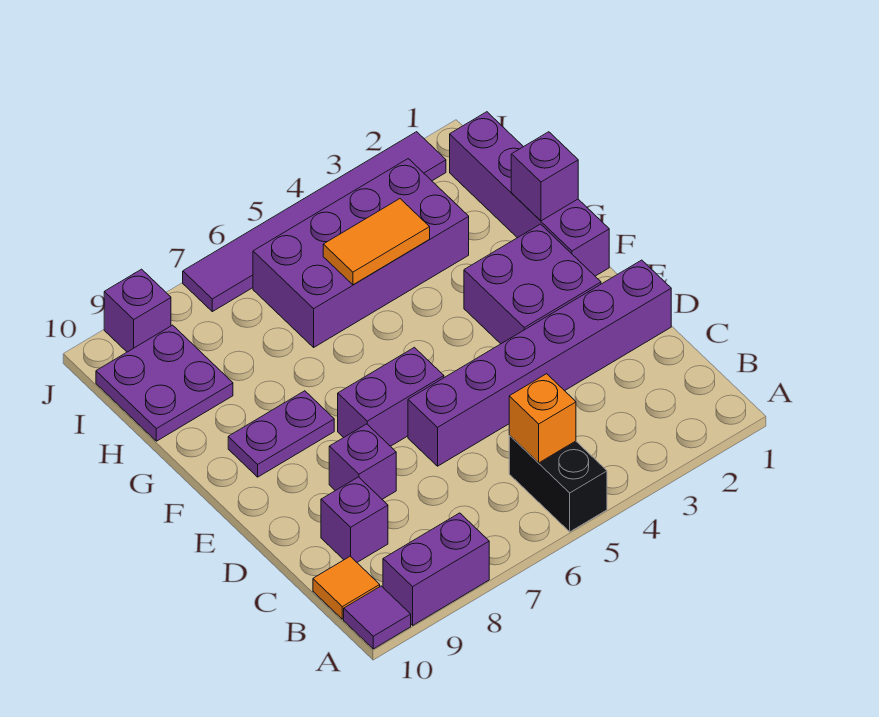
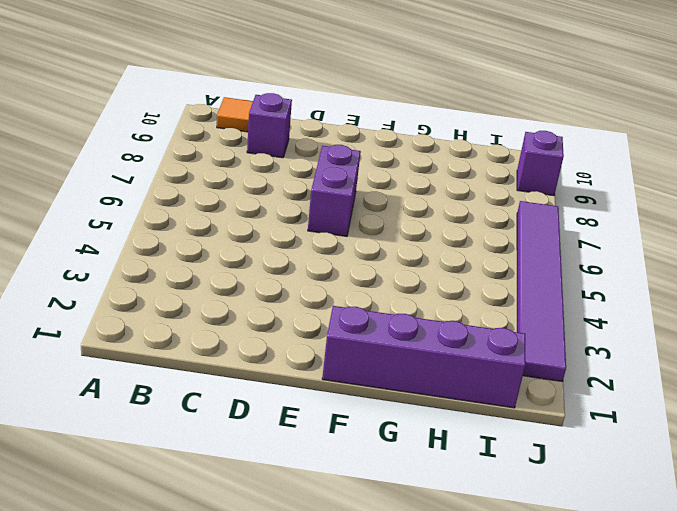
none -> black 1x2 brick [509,435,607,532]
none -> purple 1x2 brick [383,513,489,625]
none -> purple 1x1 tile [344,586,411,649]

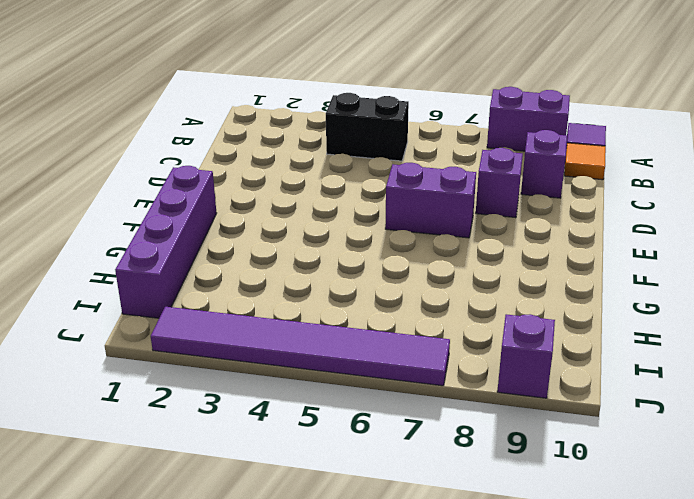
black 1x2 brick [326,93,409,161] -> black 1x2 brick turned to [509,435,607,532]
none -> purple 1x6 brick [408,260,671,466]
none -> purple 2x2 brick [464,224,601,344]
none -> purple 1x2 plate [228,391,334,477]

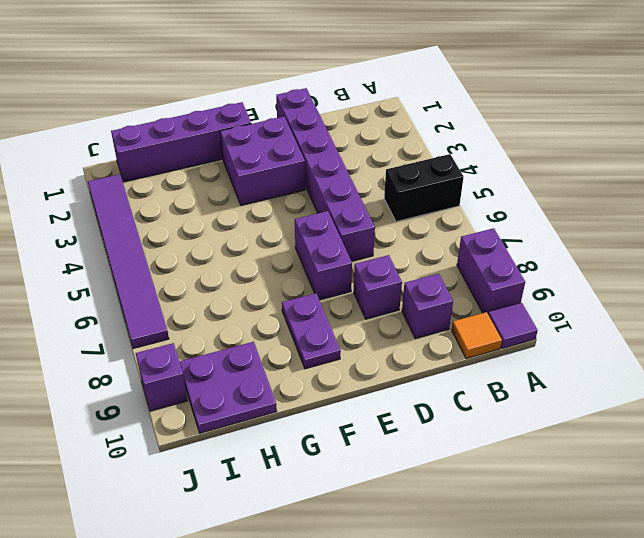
none -> purple 2x4 brick [253,159,469,347]
none -> orange 1x1 brick [509,374,576,463]
none -> purple 1x1 brick [511,132,578,221]

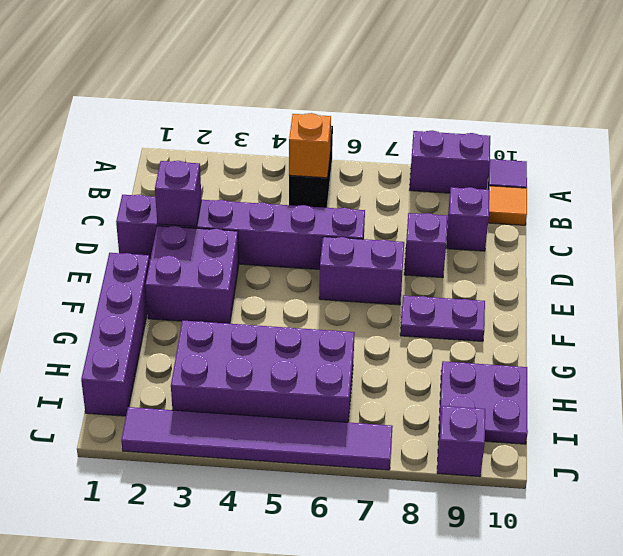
purple 1x1 brick [155,161,202,227] -> purple 1x1 brick moved to [511,132,578,221]
none -> orange 1x2 tile [323,199,430,285]

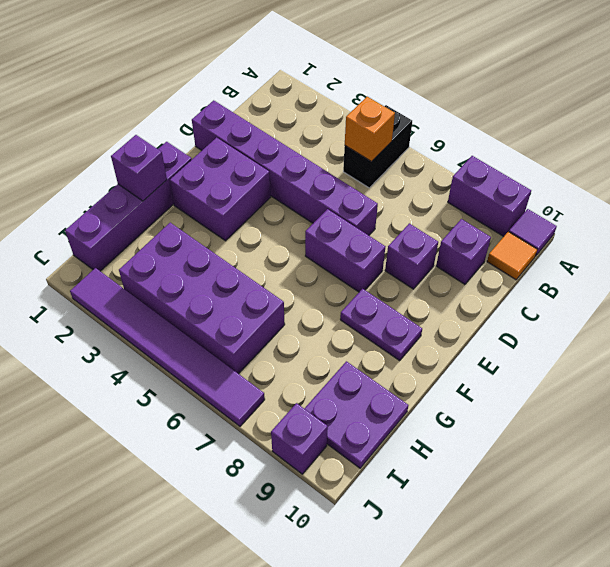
none -> orange 1x2 tile [323,199,430,285]

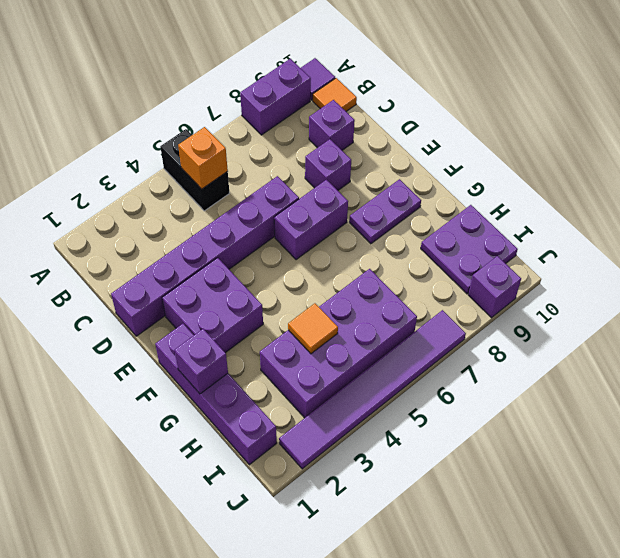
orange 1x1 tile [288,303,338,354] -> orange 1x2 tile [323,199,430,285]

